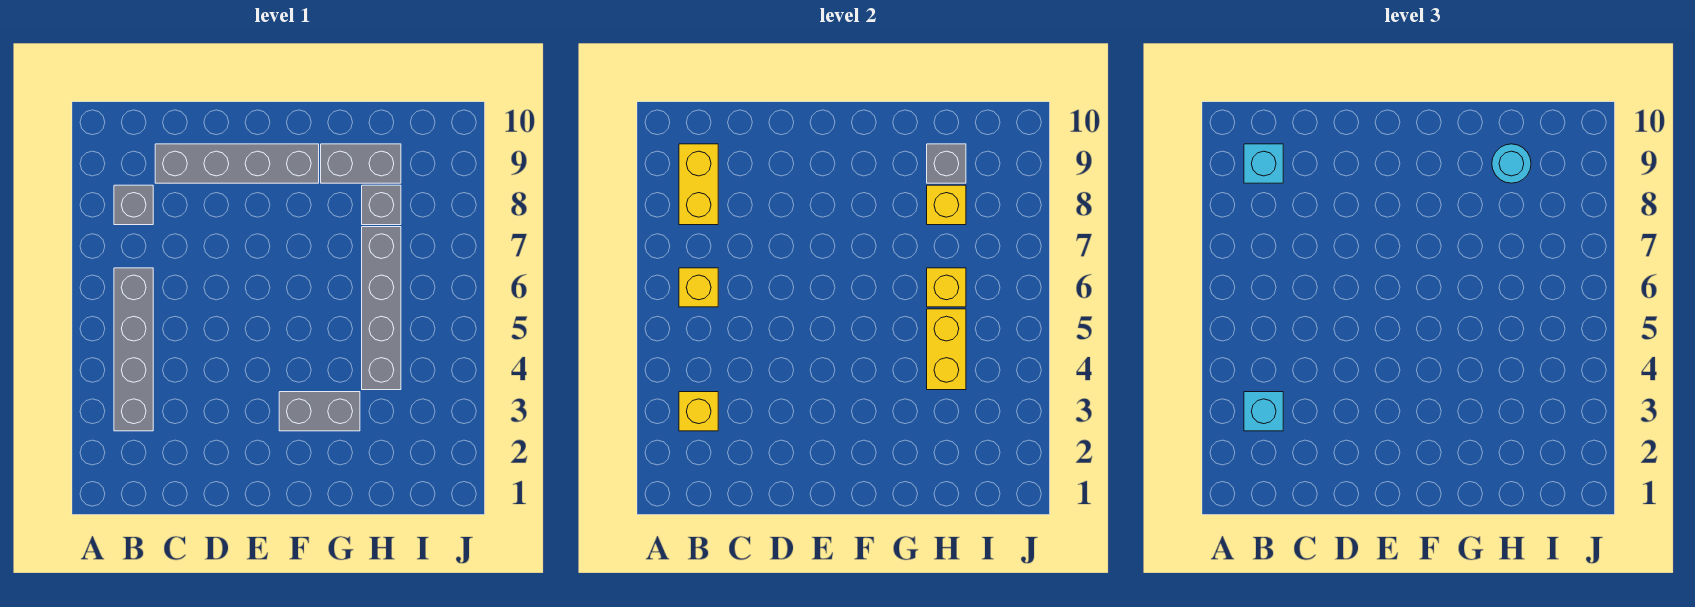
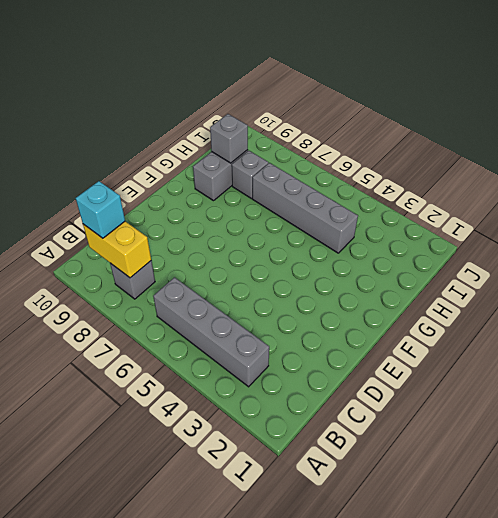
none -> grey 1x4 brick [155,144,319,183]
none -> grey 1x2 brick [279,392,360,431]
none -> yellow 1x1 brick [679,392,718,431]

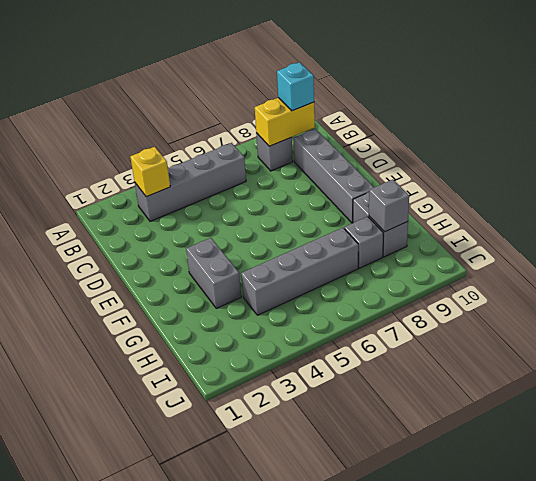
none -> yellow 1x1 brick [679,268,718,307]
none -> yellow 1x2 brick [927,309,966,390]
none -> yellow 1x1 brick [927,268,966,307]

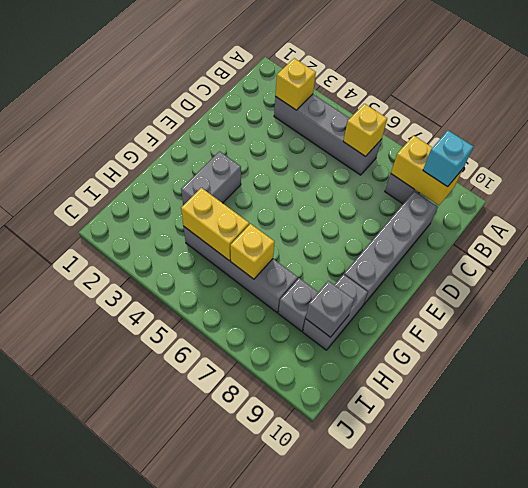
none -> yellow 1x1 brick [927,185,966,225]
none -> cyan 1x1 brick [1244,392,1283,431]
none -> cyan 1x1 round brick [1492,144,1531,183]

